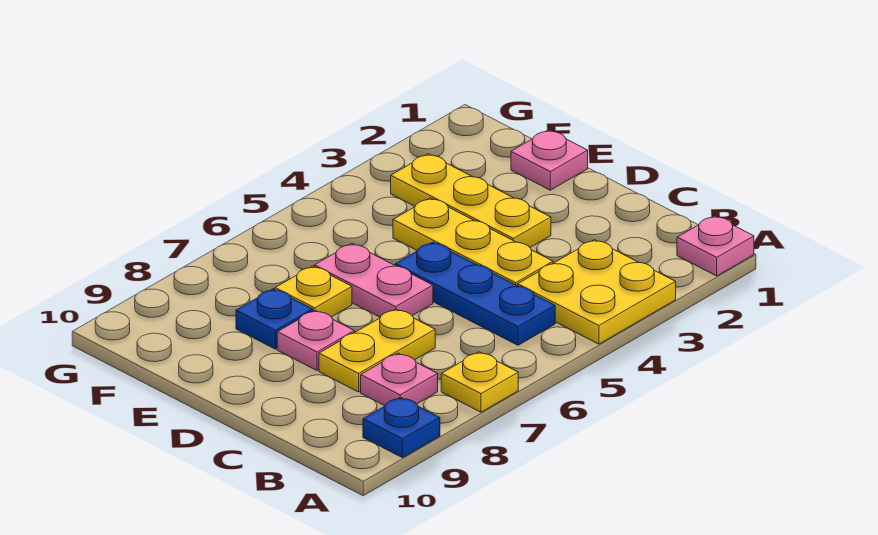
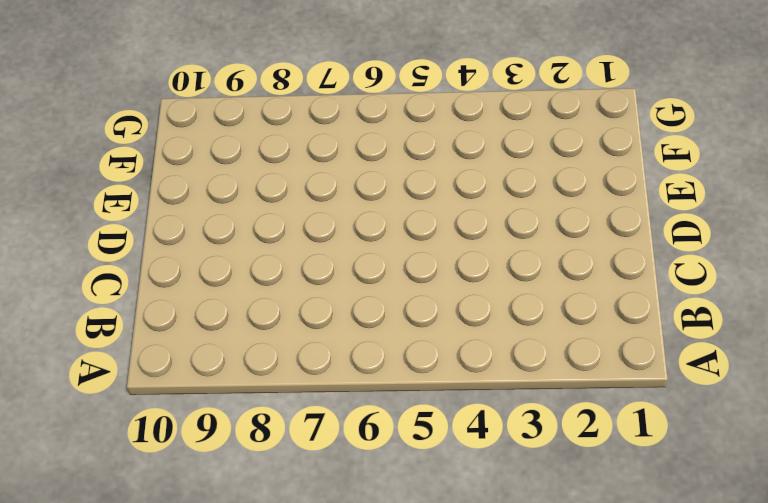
none -> pink 1x1 plate [677,216,754,276]
none -> yellow 2x2 plate [518,240,676,344]
none -> yellow 1x1 plate [441,352,518,412]

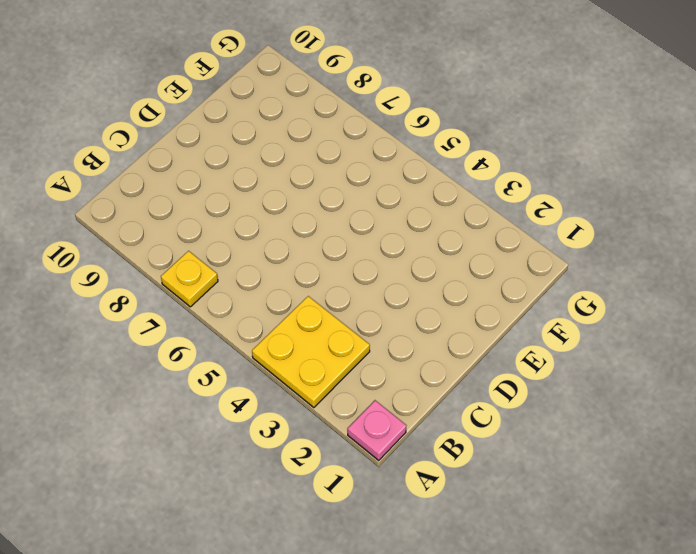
none -> blue 1x1 plate [363,397,440,458]
none -> blue 1x3 plate [395,242,555,345]
none -> pink 1x1 plate [361,353,438,406]

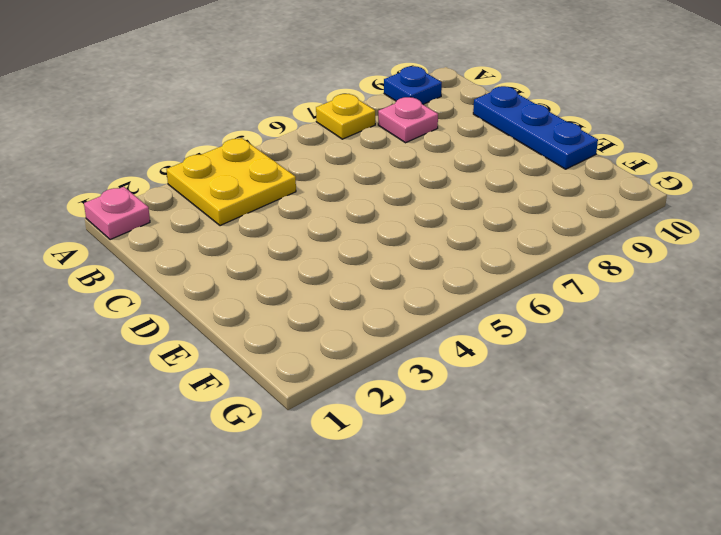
blue 1x3 plate [473,86,598,169] -> blue 1x3 plate moved to [395,242,555,345]
none -> yellow 1x3 plate [393,198,553,286]
none -> yellow 1x2 plate [319,309,435,392]
none -> yellow 1x3 plate [391,154,551,247]

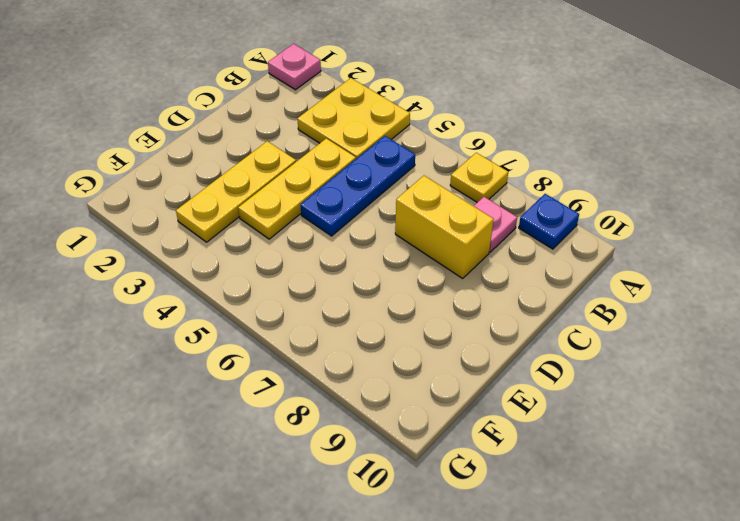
yellow 1x2 brick [395,176,494,278] -> yellow 1x2 plate [319,309,435,392]
none -> pink 1x2 plate [314,243,433,317]
none -> pink 1x1 plate [277,310,354,370]
none -> pink 1x1 plate [511,130,588,190]

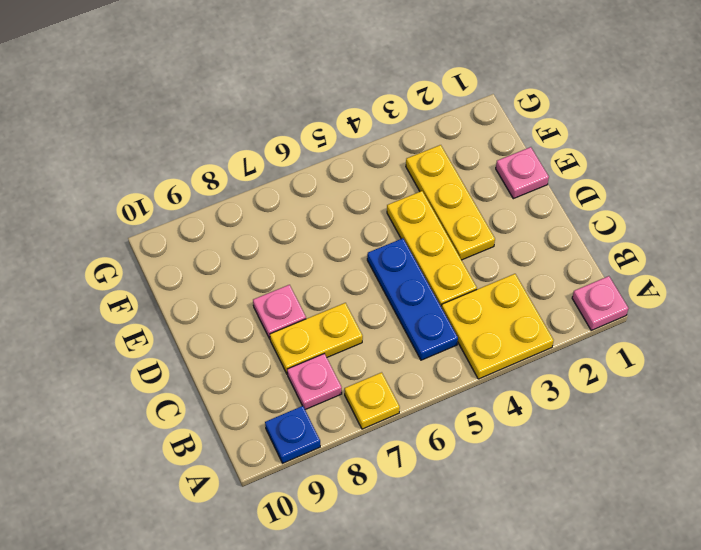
none -> pink 1x2 plate [314,243,433,317]
none -> yellow 1x1 plate [275,266,352,317]
none -> blue 1x1 plate [236,289,313,349]

